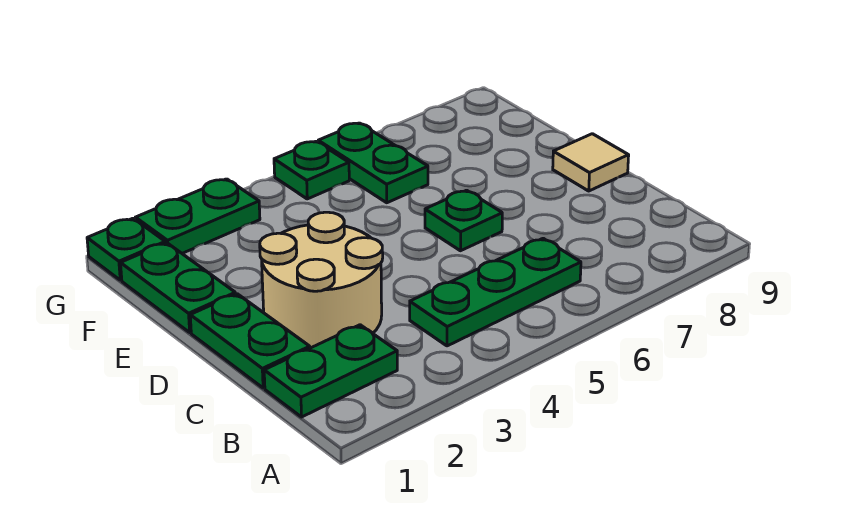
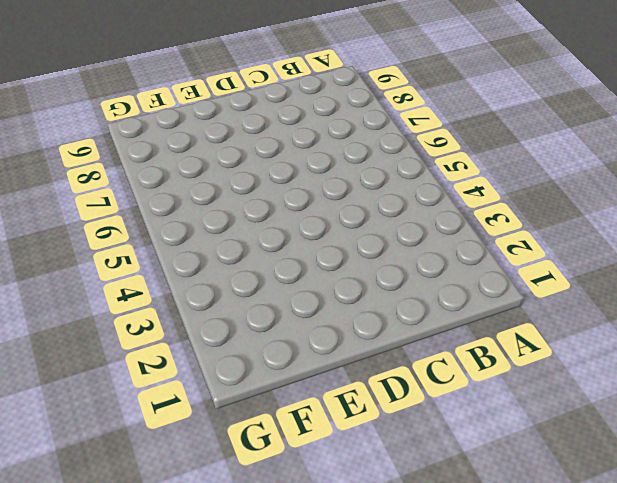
none -> green 1x2 plate [264,325,397,417]
none -> green 1x3 plate [410,238,581,346]

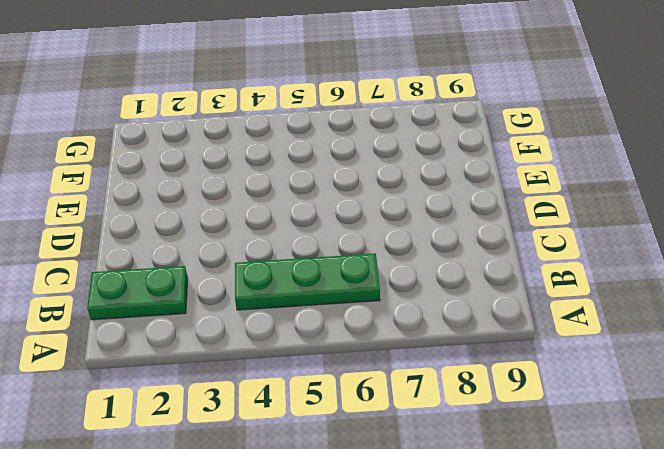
none -> green 1x2 plate [190,294,310,388]
none -> tan 2x2 round brick [260,212,383,348]

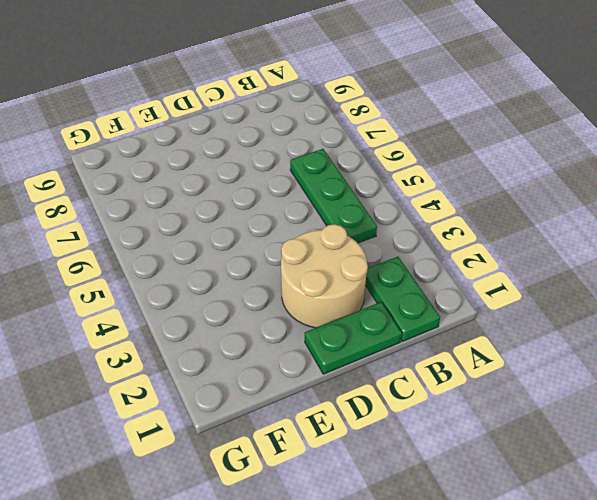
none -> green 1x1 plate [425,190,502,251]
none -> tan 1x1 tile [553,134,629,191]

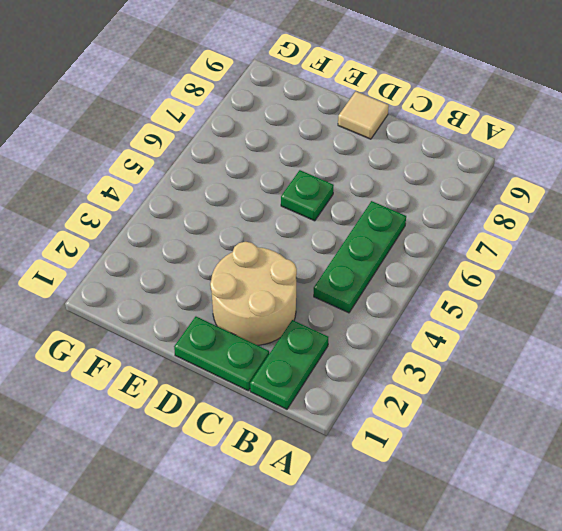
none -> green 1x2 plate [121,243,235,332]
none -> green 1x2 plate [318,123,428,203]

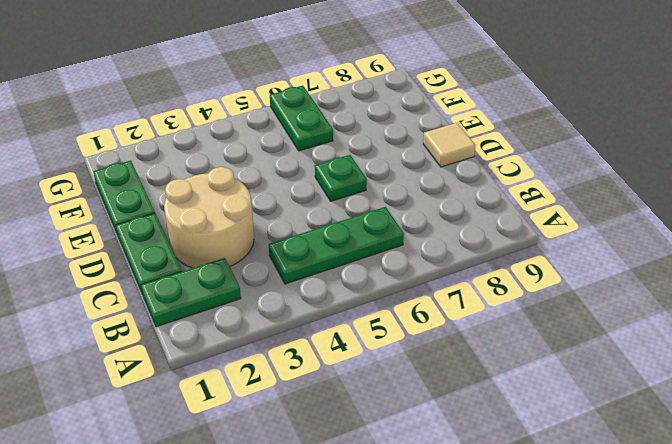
none -> green 1x1 plate [87,218,165,280]
none -> green 1x2 plate [135,179,260,253]

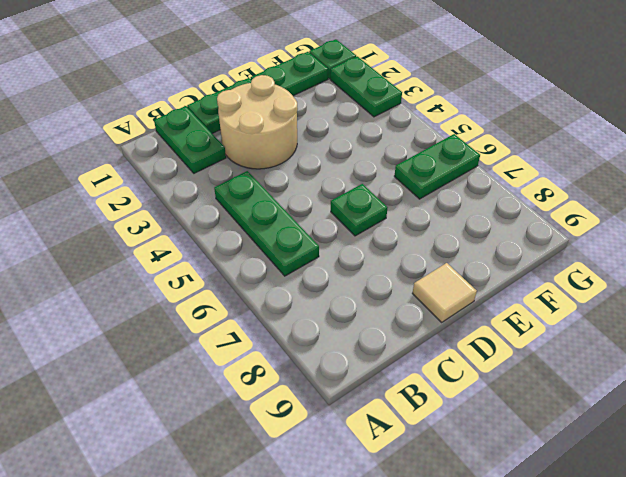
none -> green 1x1 plate [274,141,349,199]

